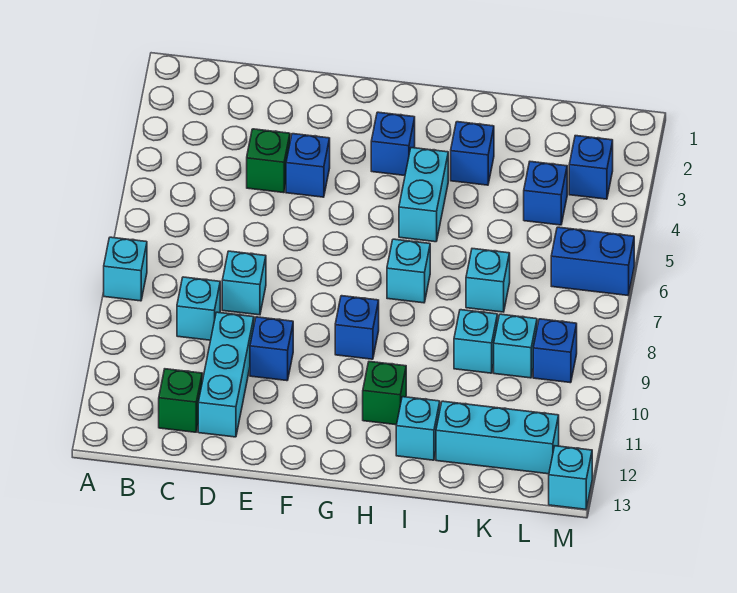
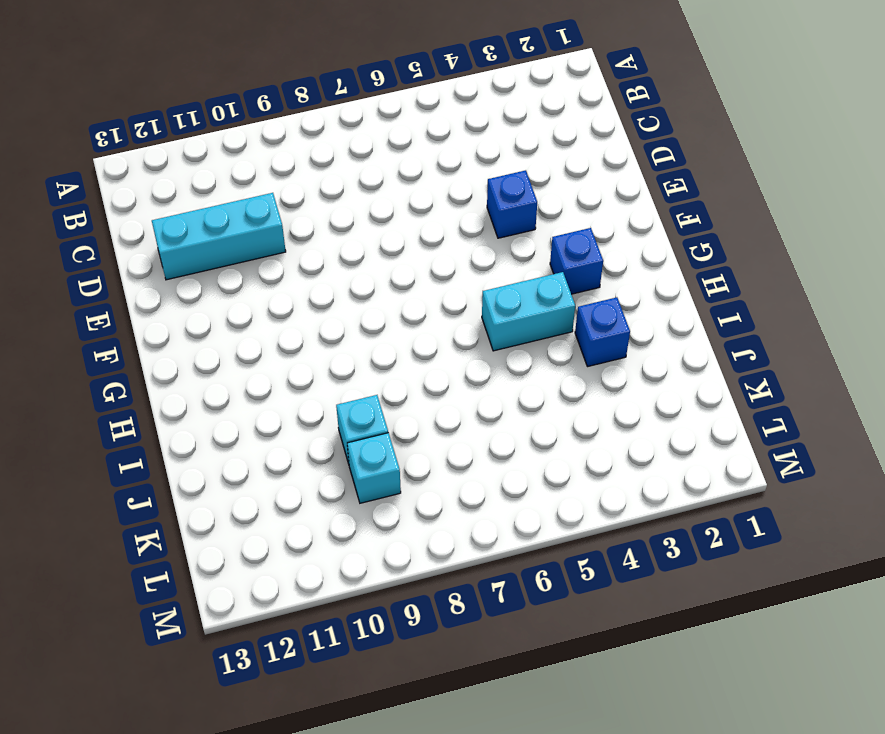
none -> cyan 1x1 brick [104,237,147,301]
none -> cyan 1x1 brick [177,277,220,340]
none -> green 1x1 brick [159,369,202,432]

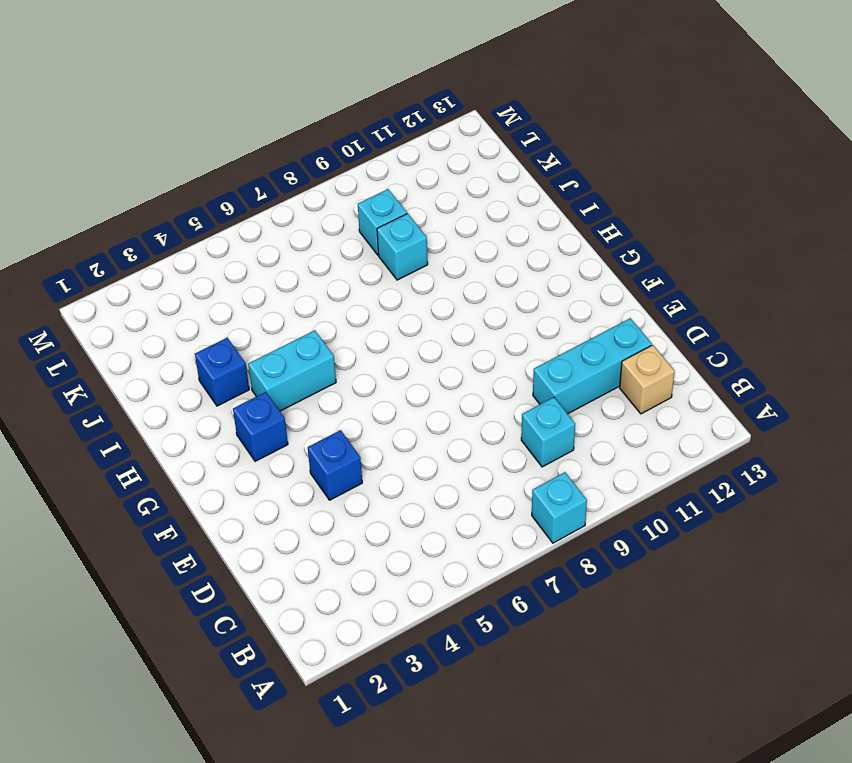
tan 1x1 brick [620,345,675,414] -> green 1x1 brick [159,369,202,432]
none -> green 1x1 brick [247,129,290,193]
none -> cyan 1x1 brick [222,251,266,315]
none -> blue 1x1 brick [250,317,293,381]

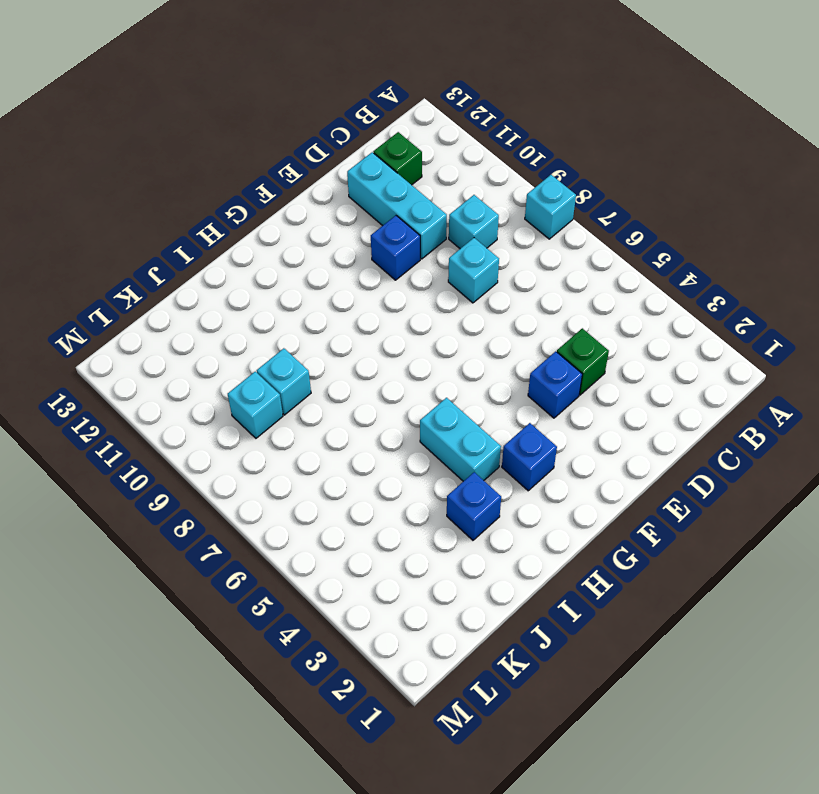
none -> blue 1x1 brick [335,296,379,359]
none -> cyan 1x1 brick [387,239,430,303]
none -> green 1x1 brick [363,362,406,425]

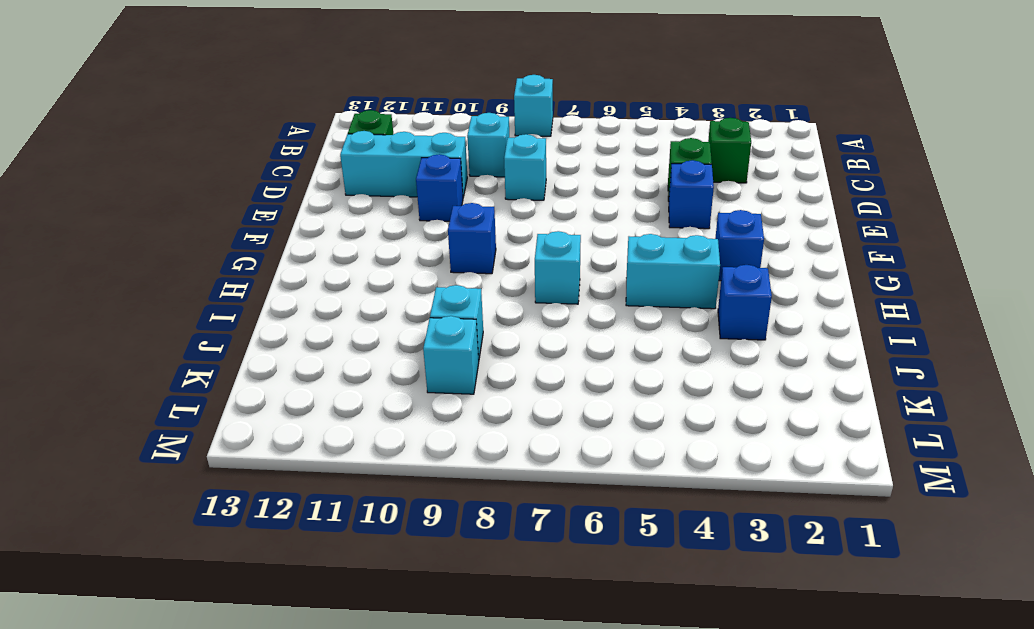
green 1x1 brick [708,118,751,183] -> green 1x1 brick moved to [363,362,406,425]
none -> cyan 1x1 brick [396,397,440,460]
none -> cyan 1x1 brick [466,249,510,312]
none -> cyan 1x3 brick [436,401,559,474]

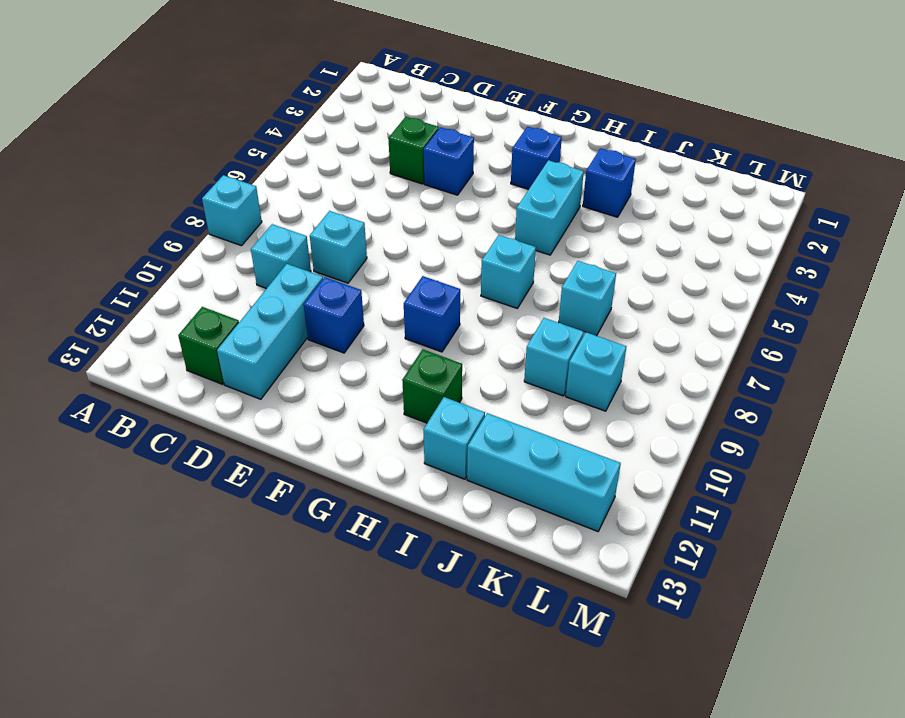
none -> blue 1x1 brick [524,162,567,225]
none -> blue 1x1 brick [569,136,613,199]
none -> blue 1x2 brick [551,227,634,295]

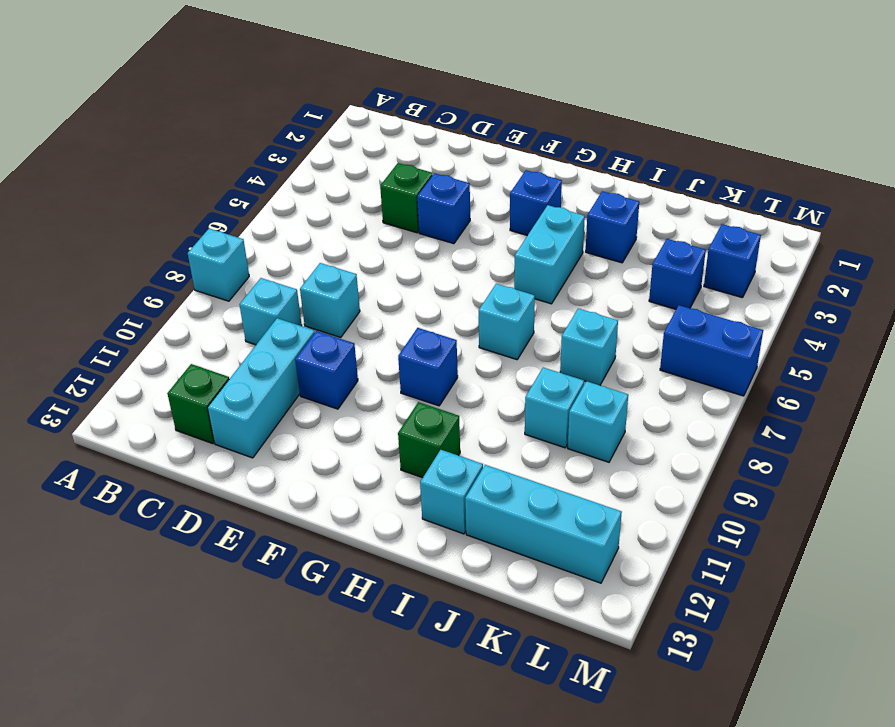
none -> blue 1x1 brick [533,319,577,383]
none -> cyan 1x1 brick [549,446,592,509]

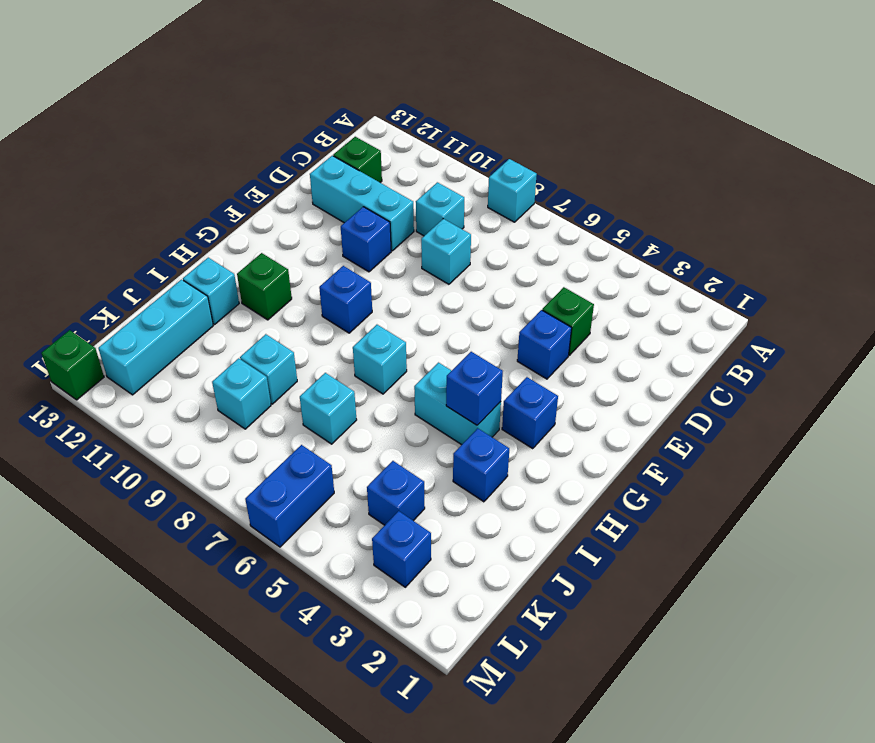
blue 1x1 brick [446,352,503,425] -> blue 1x1 brick moved to [533,319,577,383]
green 1x1 brick [41,330,104,400] -> cyan 1x1 brick [549,446,592,509]

